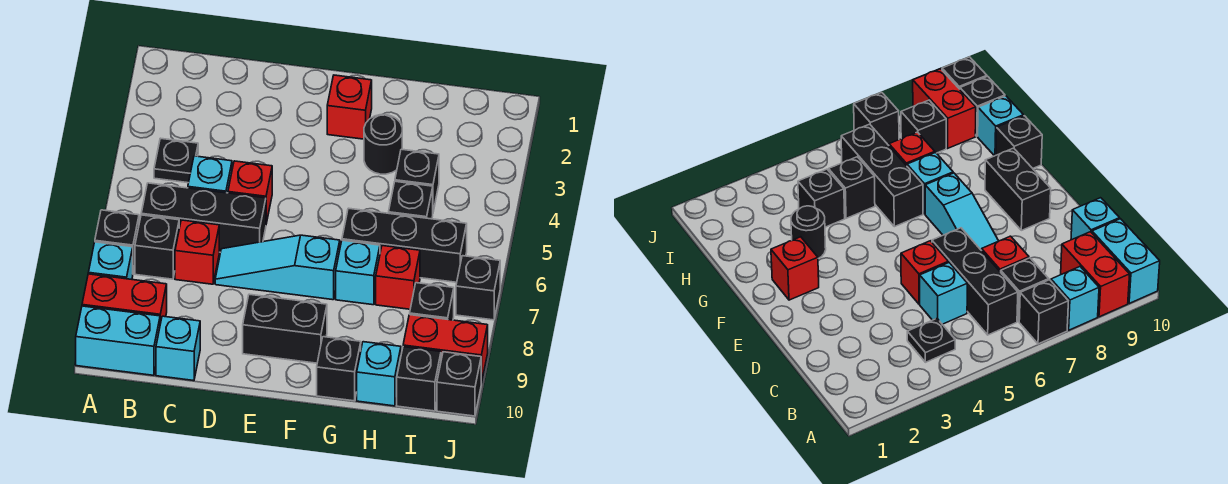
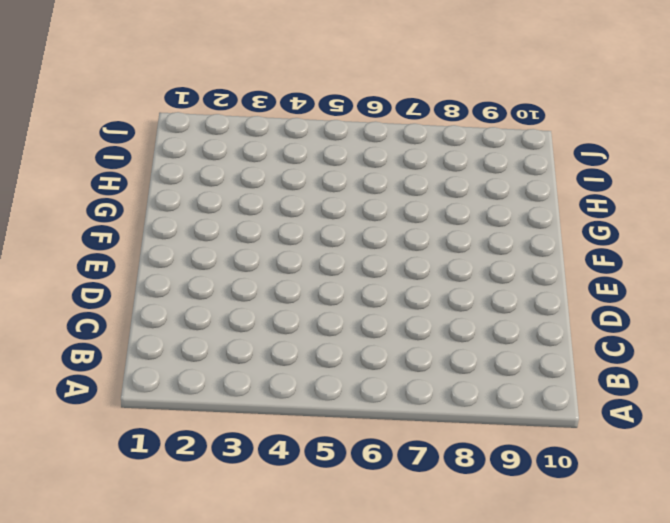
none -> black 1x1 brick [95,210,139,272]
none -> cyan 1x1 brick [88,242,133,279]
none -> red 1x2 brick [82,274,167,324]

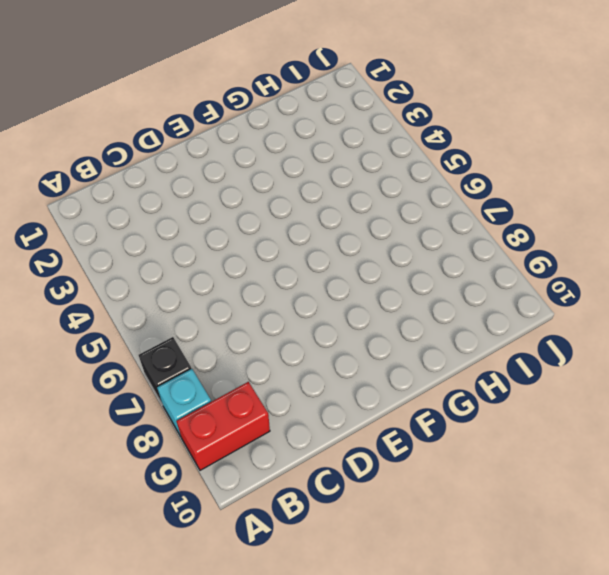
none -> cyan 1x2 brick [76,306,160,375]
none -> black 1x1 plate [154,138,198,183]
none -> black 1x3 brick [141,183,266,252]

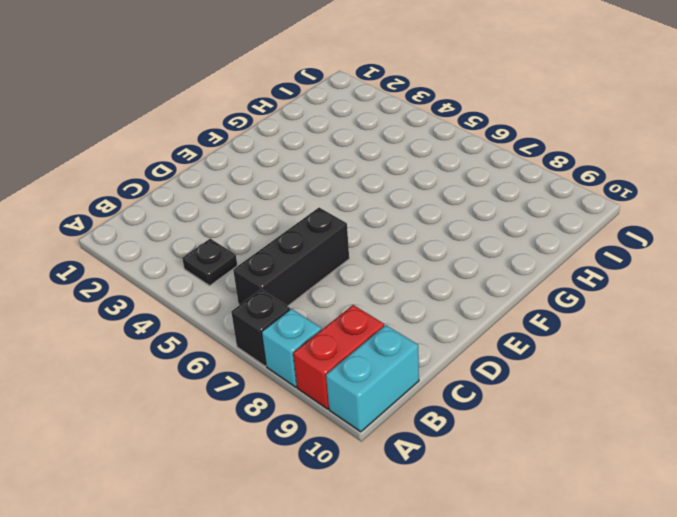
none -> black 1x1 brick [135,215,179,279]
none -> cyan 1x1 brick [188,156,232,193]
none -> red 1x1 brick [175,220,219,284]

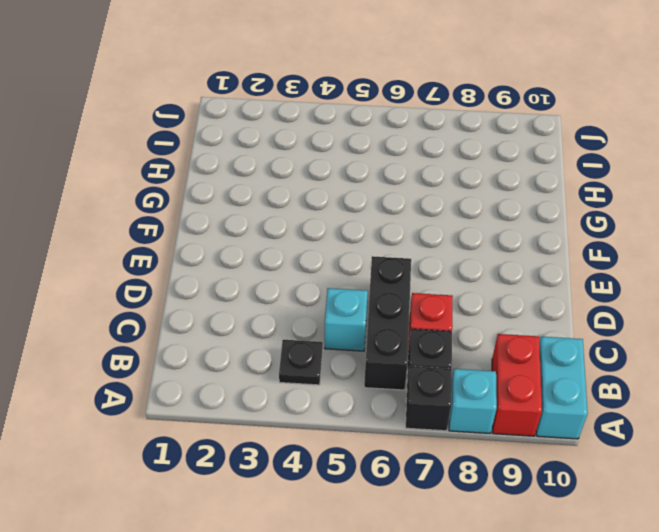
none -> cyan 1x1 brick [156,316,200,381]
none -> red 1x1 brick [228,161,272,223]
none -> cyan 1x3 slope [215,235,340,300]

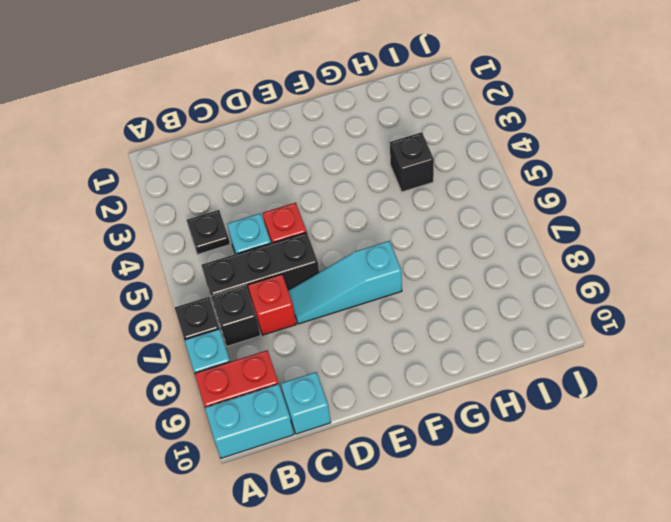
none -> black 1x2 brick [243,294,327,363]
none -> red 1x1 brick [327,75,372,139]
none -> black 1x1 round brick [364,115,402,174]

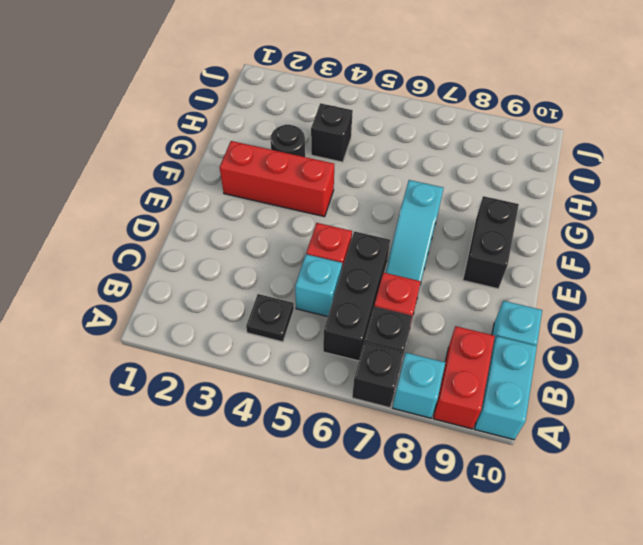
red 1x3 brick [220,141,334,217] -> red 1x1 brick [327,75,372,139]
none -> black 1x3 brick [342,208,467,282]
none -> cyan 1x1 brick [336,240,380,305]
none -> black 1x1 brick [317,337,361,401]

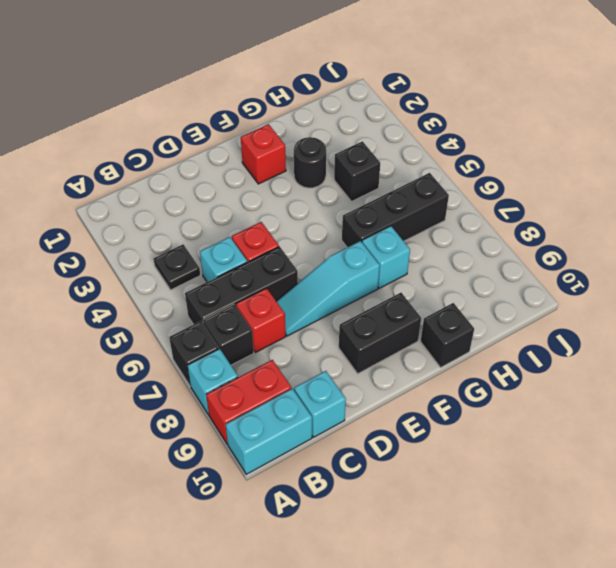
none -> black 1x1 brick [389,181,433,219]
none -> red 1x1 brick [376,246,420,309]
none -> cyan 1x1 brick [357,342,401,406]

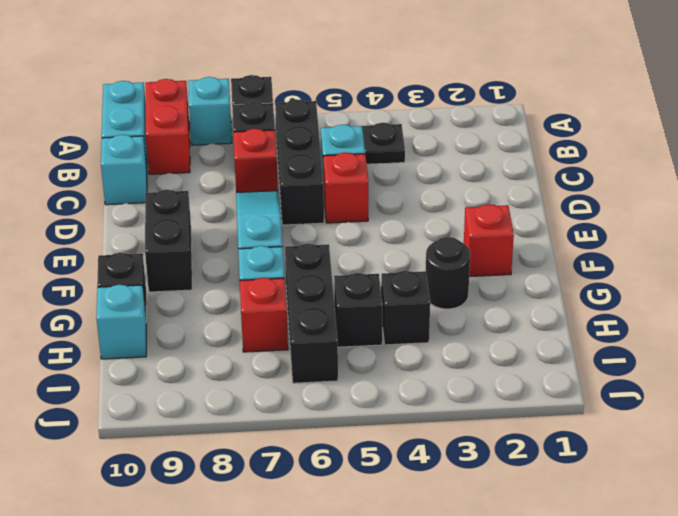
none -> black 1x1 brick [410,283,454,320]
none -> red 1x2 brick [403,315,488,384]
none -> black 1x1 brick [397,347,441,411]

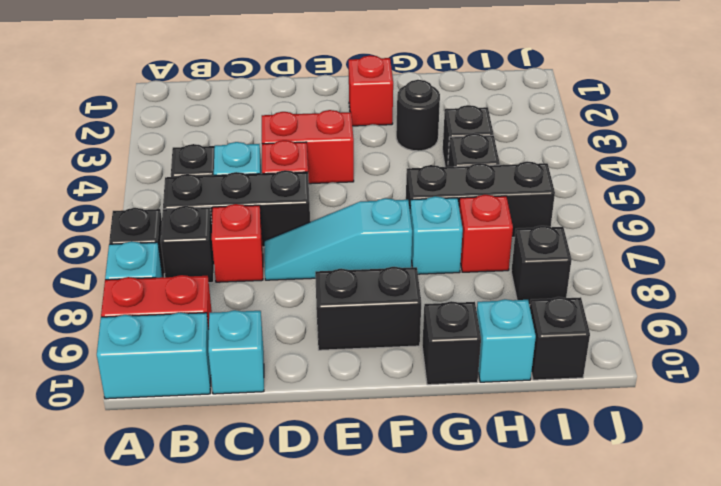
red 1x2 brick [262,110,354,184] -> red 1x2 brick moved to [403,315,488,384]
none -> black 1x1 brick [456,256,500,320]
none -> black 1x1 brick [437,352,481,416]

